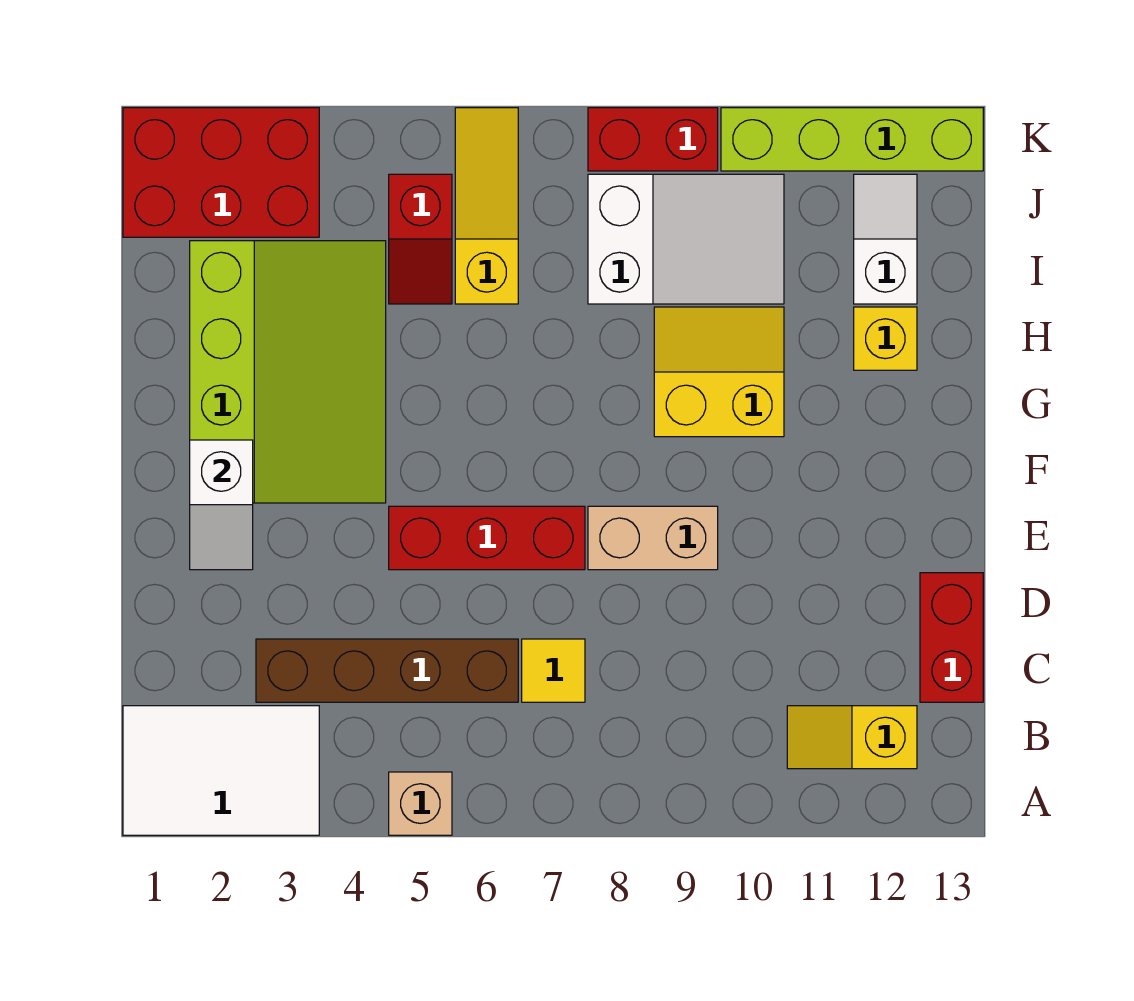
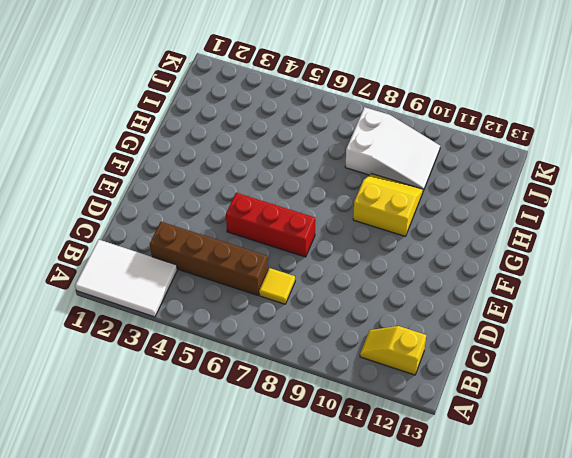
none -> tan 1x1 brick [389,772,452,835]
none -> red 1x2 brick [920,573,983,702]
none -> tan 1x2 brick [588,506,718,570]

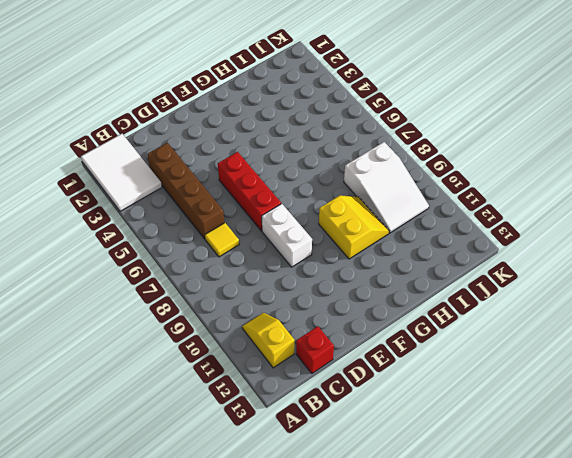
red 1x1 brick [296,326,334,373] -> red 1x2 brick [920,573,983,702]
white 1x2 brick [262,204,312,267] -> tan 1x2 brick [588,506,718,570]
none -> tan 1x1 brick [389,772,452,835]
none -> lime 3x4 slope [190,241,386,503]
none -> yellow 1x1 brick [854,307,917,370]

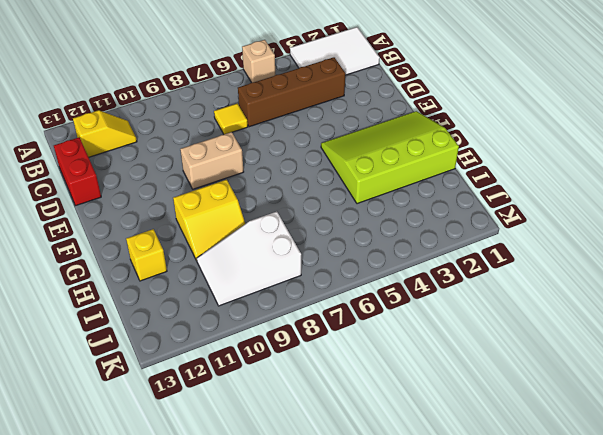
lime 3x4 slope [321,111,459,204] -> lime 3x4 slope turned to [190,241,386,503]
none -> red 1x3 brick [389,506,585,570]
none -> red 1x2 slope [389,174,452,304]
none -> yellow 1x3 slope [455,108,518,304]

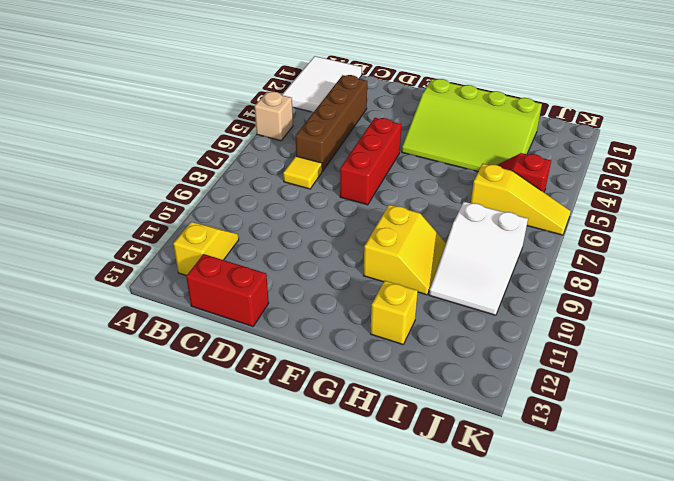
none -> tan 1x2 brick [588,506,718,570]
none -> white 1x2 slope [854,174,917,304]
none -> red 2x3 brick [123,108,319,237]

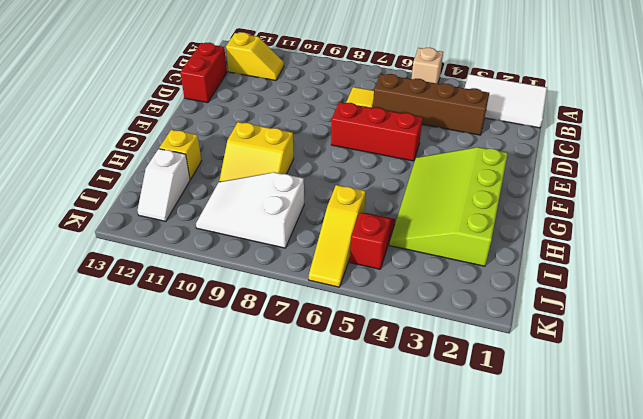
none -> tan 1x2 brick [588,506,718,570]
none -> red 2x3 brick [123,108,319,237]
none -> red 1x2 brick [588,108,718,171]

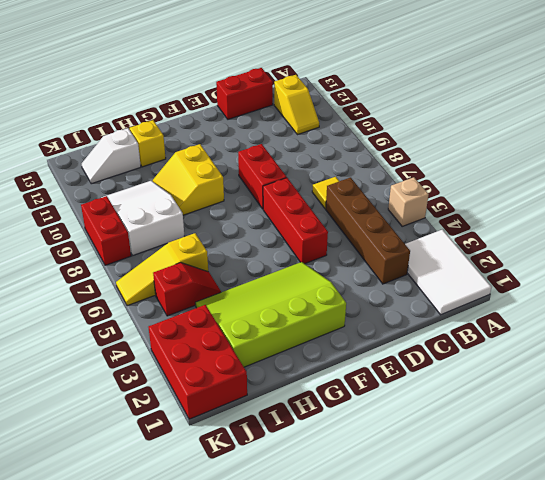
red 1x2 brick [238,144,287,209] -> tan 1x2 brick [588,506,718,570]
none -> lime 1x4 brick [721,108,983,171]
none -> white 1x2 slope [190,440,253,570]

